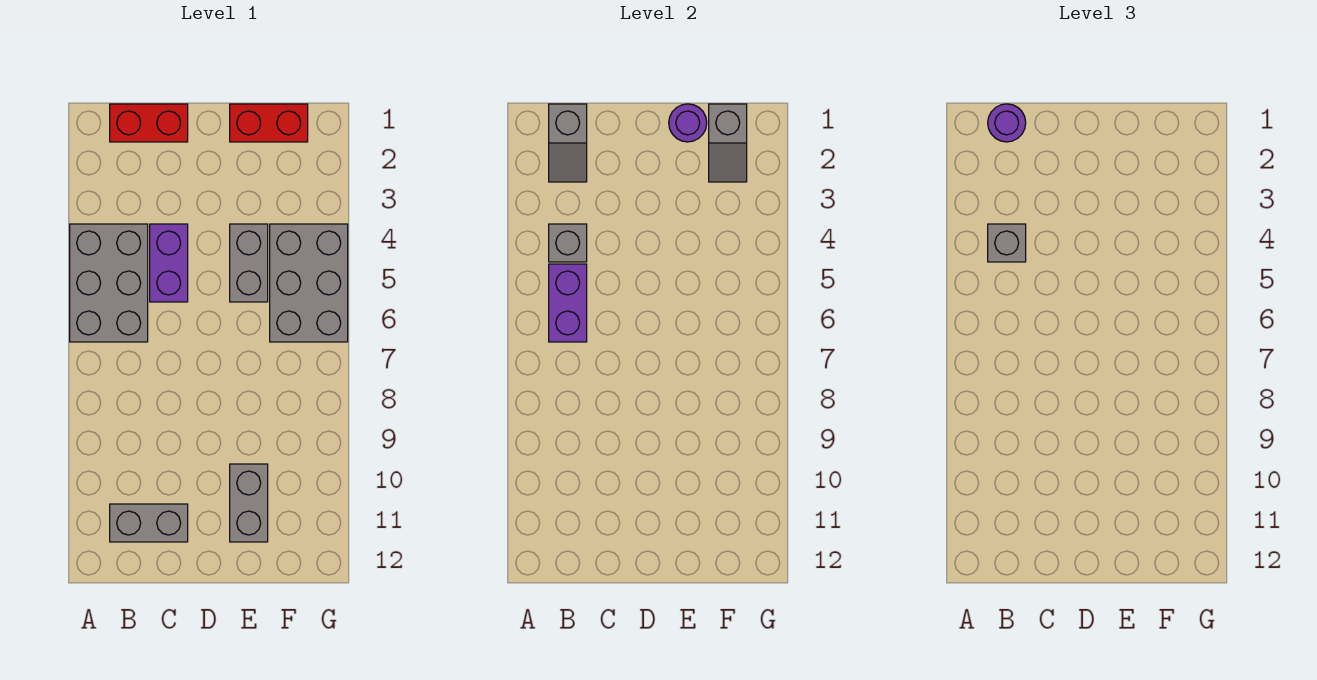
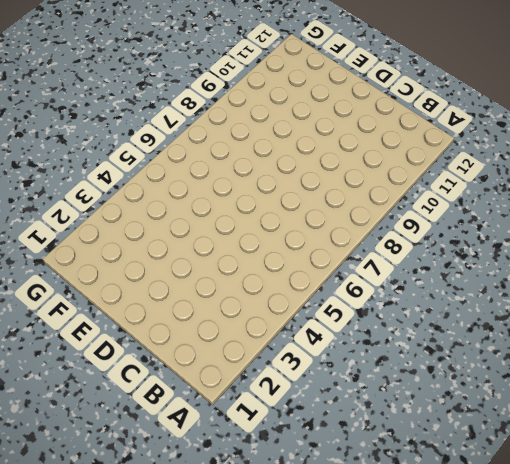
none -> grey 2x3 brick [70,224,148,342]
none -> red 1x2 brick [110,104,188,142]
none -> grey 1x2 brick [110,504,188,542]

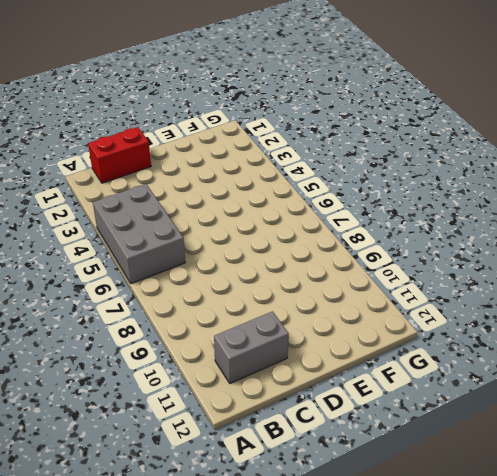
none -> purple 1x2 brick [150,224,188,302]
none -> red 1x2 brick [230,104,308,142]
none -> grey 1x2 brick [230,224,268,302]

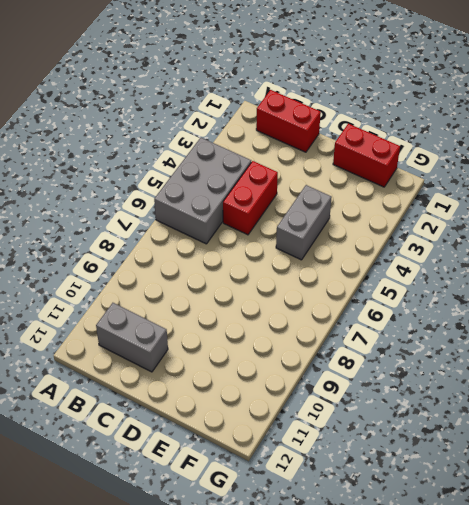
red 1x2 brick [223,161,278,235] -> purple 1x2 brick [150,224,188,302]
none -> grey 1x2 brick [230,464,268,542]
none -> grey 2x3 brick [270,224,348,342]
none -> grey 1x2 slope [549,104,587,182]

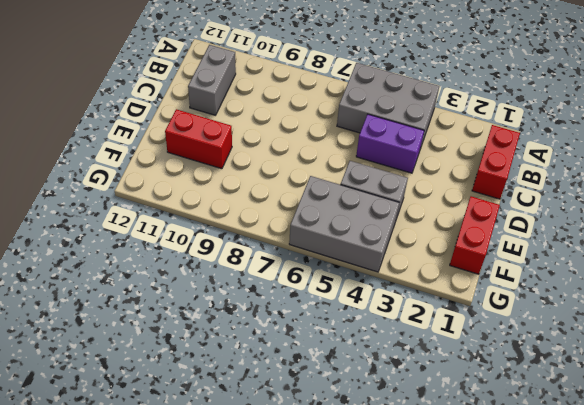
red 1x2 brick [165,109,232,169] -> grey 1x2 brick [230,464,268,542]
none -> grey 1x2 slope [549,104,587,182]
none -> grey 1x1 brick [549,224,587,262]
none -> purple 1x2 brick [549,264,587,342]

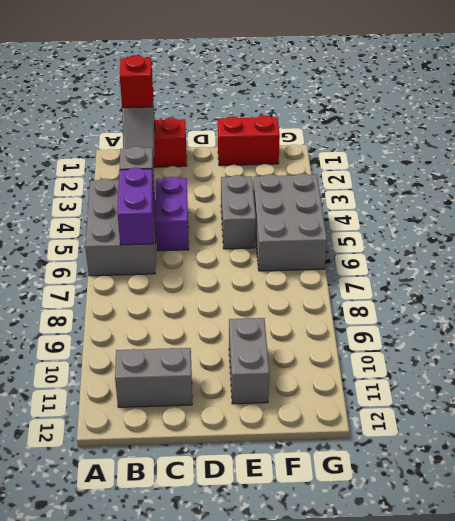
red 1x1 brick [120,55,153,108] -> purple 1x1 round brick [988,104,1026,142]
none -> purple 1x1 round brick [669,104,707,142]
none -> grey 1x2 slope [709,104,747,182]
none -> grey 1x1 brick [988,224,1026,262]

